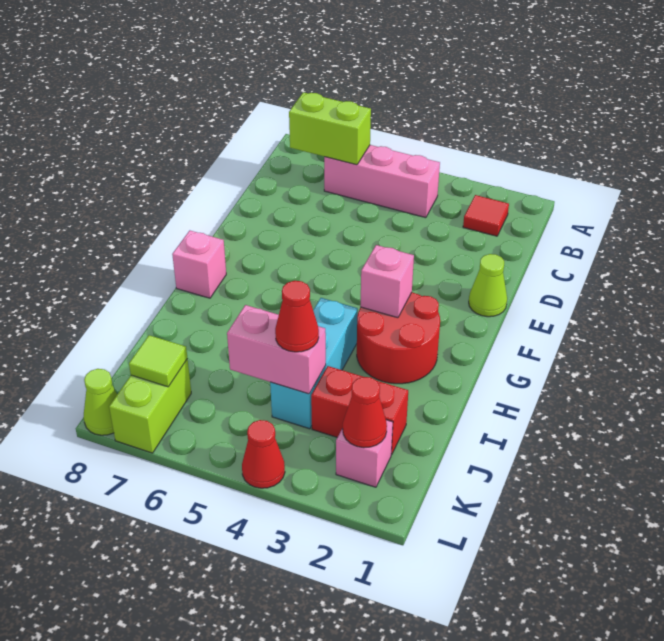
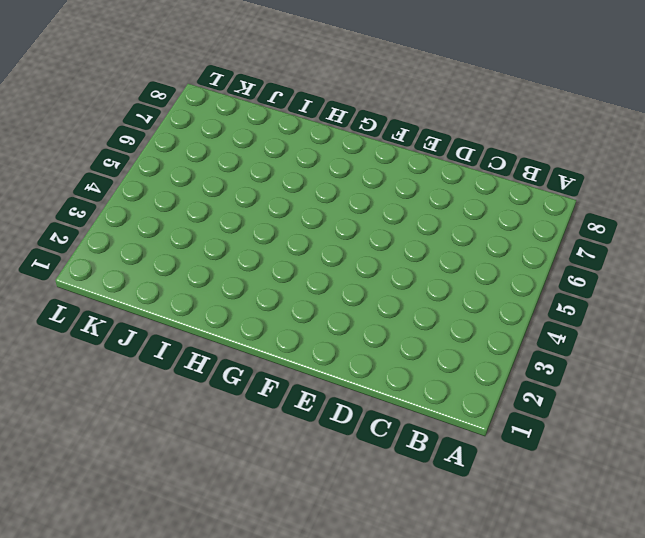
none -> red 1x1 tile [463,195,509,236]
none -> pink 1x3 brick [324,145,440,218]
none -> lime 1x1 cone [469,254,507,317]

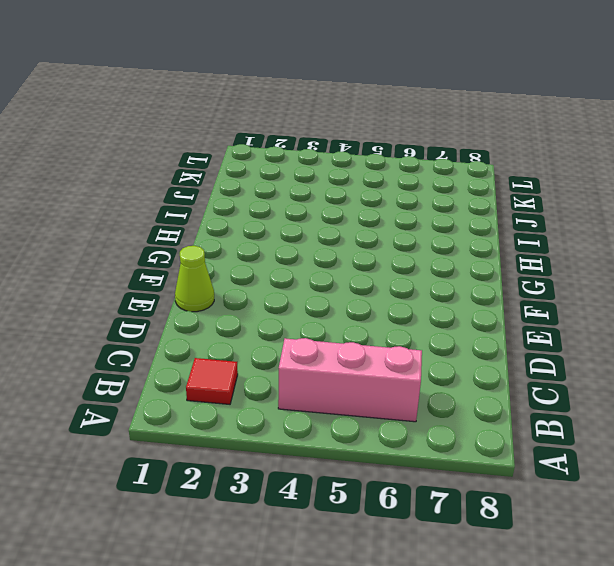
none -> red 2x2 round brick [357,292,440,384]
none -> pink 1x1 brick [172,231,226,298]
none -> cyan 1x3 brick [270,298,358,429]

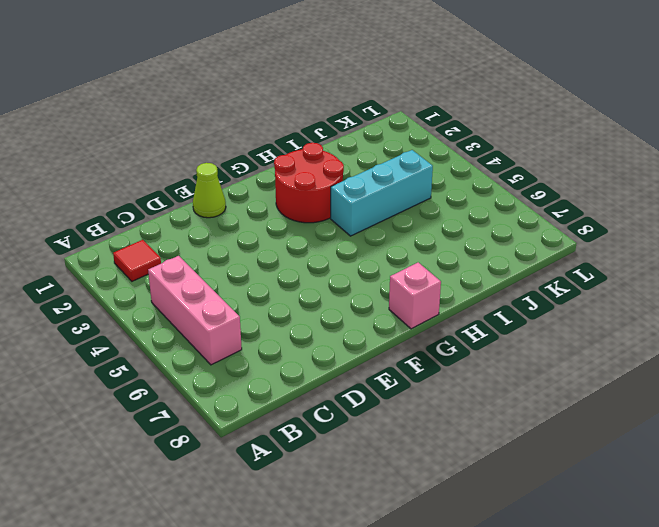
none -> red 1x2 brick [311,366,408,455]
none -> pink 1x1 brick [336,420,393,487]
none -> lime 1x2 brick [109,359,191,453]

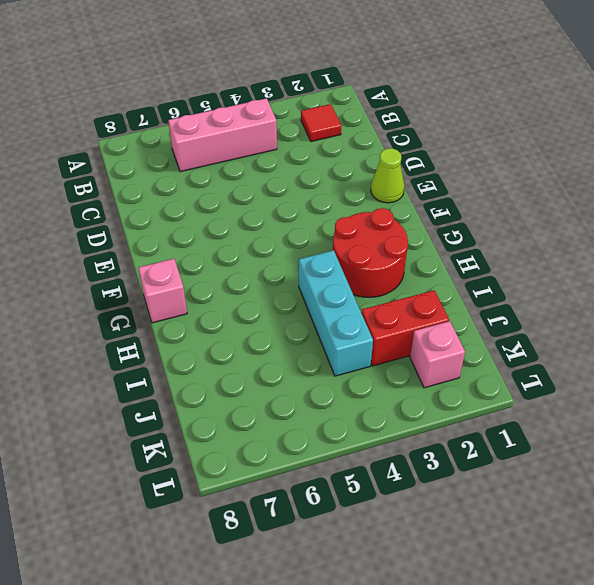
none -> lime 1x2 brick [109,359,191,453]
none -> red 1x1 cone [242,420,285,488]
none -> lime 1x1 cone [83,369,117,435]

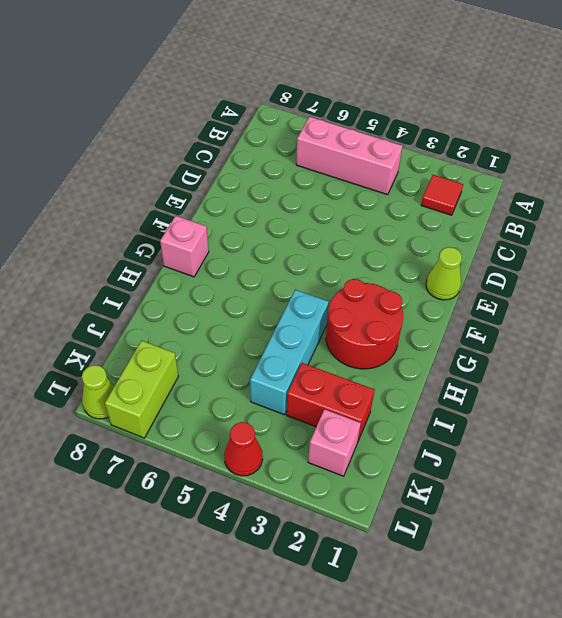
none -> lime 1x2 brick [289,92,371,165]
none -> pink 1x1 brick [360,245,414,318]
none -> pink 1x2 brick [227,305,326,394]

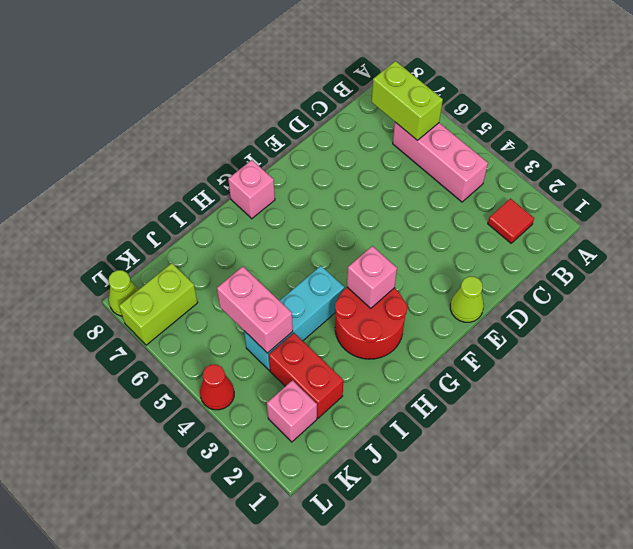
none -> red 1x1 cone [343,377,387,448]
none -> lime 1x1 tile [129,335,187,387]
none -> red 1x1 cone [275,281,319,352]

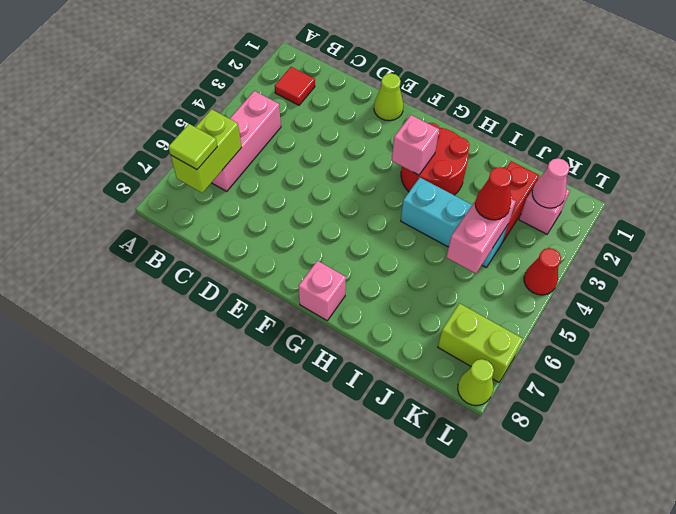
lime 1x1 tile [168,124,217,170] -> lime 1x1 tile moved to [129,335,187,387]
pink 1x1 cone [532,158,570,208] -> red 1x1 cone [343,377,387,448]

